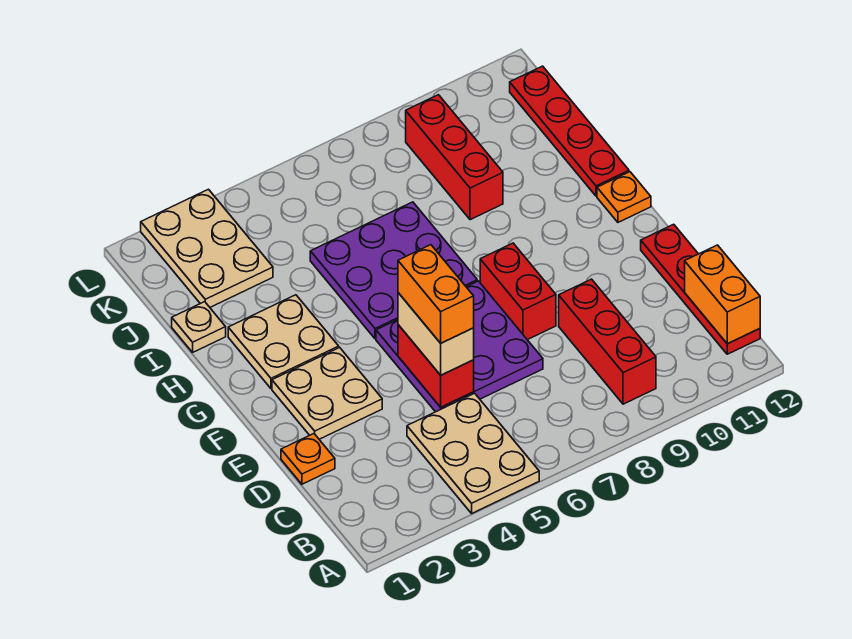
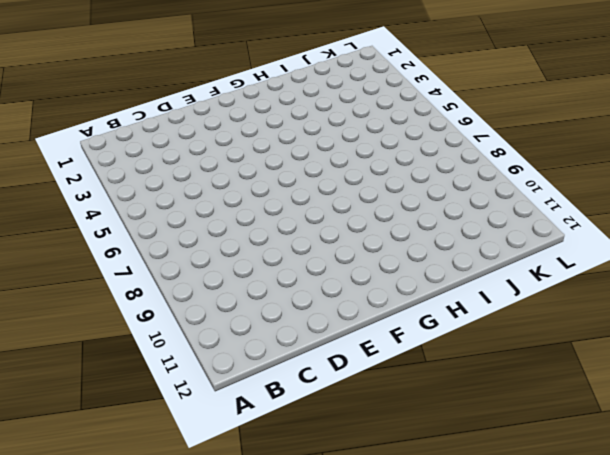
none -> tan 2x3 plate [407,393,539,513]
none -> red 1x3 brick [559,279,656,404]
none -> red 1x4 plate [641,224,760,354]

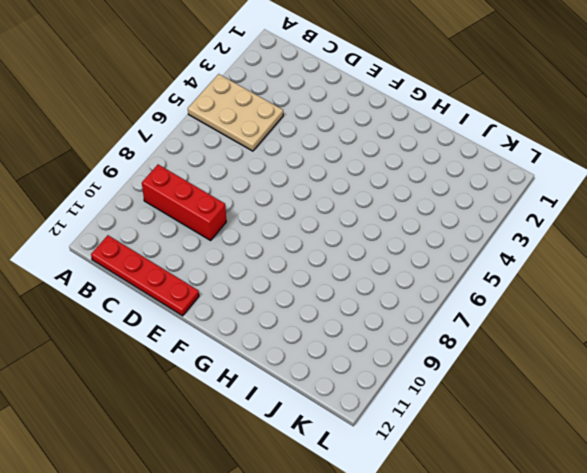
none -> orange 1x1 plate [281,434,335,484]
none -> purple 3x3 plate [376,281,543,412]
none -> tan 2x2 plate [272,347,382,439]

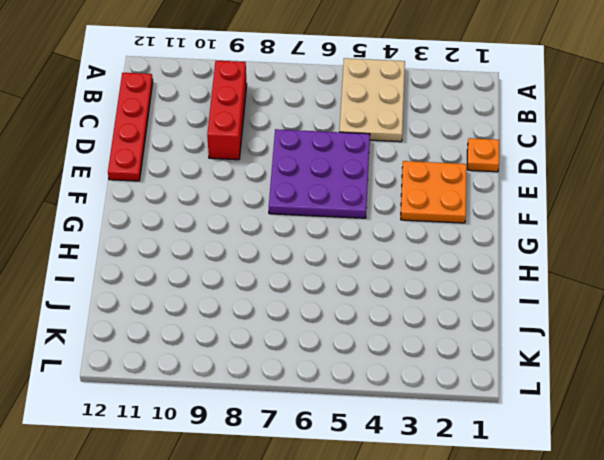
orange 2x2 plate [401,161,467,223] -> tan 2x2 plate [272,347,382,439]
none -> red 1x2 brick [480,243,556,340]
none -> tan 2x2 plate [228,295,339,389]
none -> purple 3x3 plate [310,202,477,339]

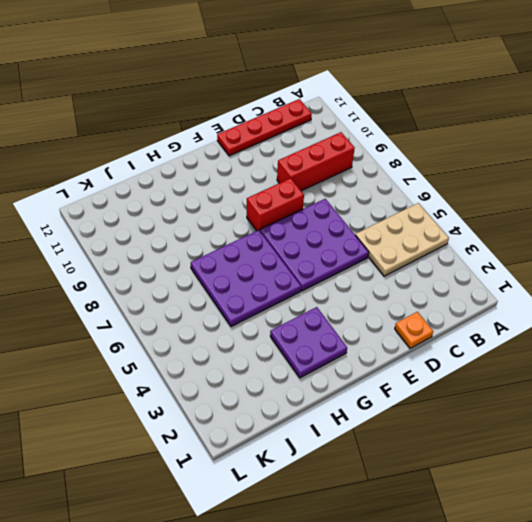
purple 2x2 plate [270,307,347,378] -> tan 2x2 plate [228,295,339,389]
none -> tan 2x2 plate [272,347,382,439]
none -> orange 1x1 plate [597,172,651,222]
none -> red 1x4 plate [510,66,629,196]

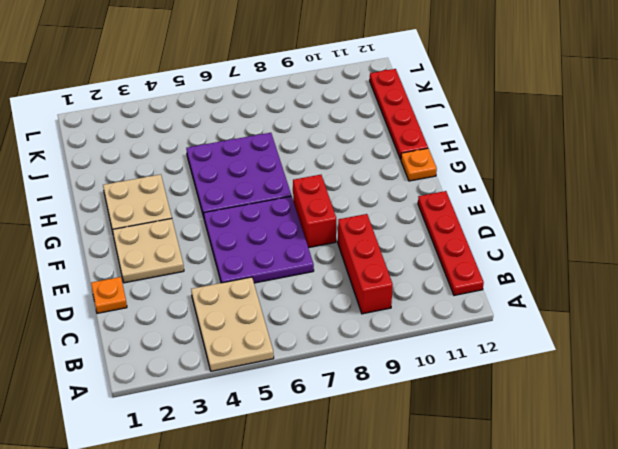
none -> tan 1x1 plate [172,302,226,352]
none -> red 1x3 brick [406,95,503,220]
none -> tan 2x3 plate [141,189,273,307]

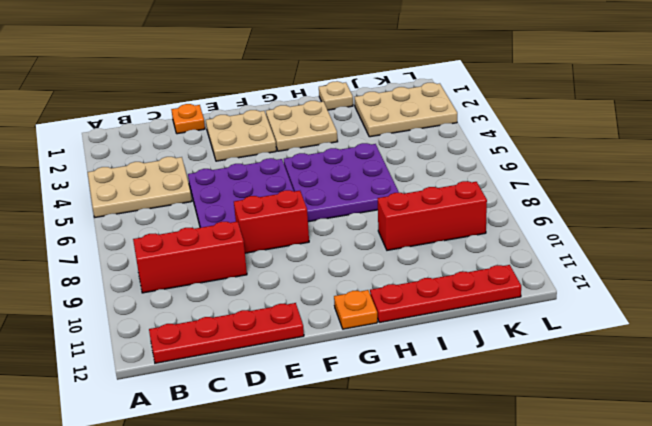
none -> orange 1x2 brick [685,245,760,344]
none -> red 1x2 brick [398,325,474,407]
none -> tan 1x2 brick [398,293,474,375]

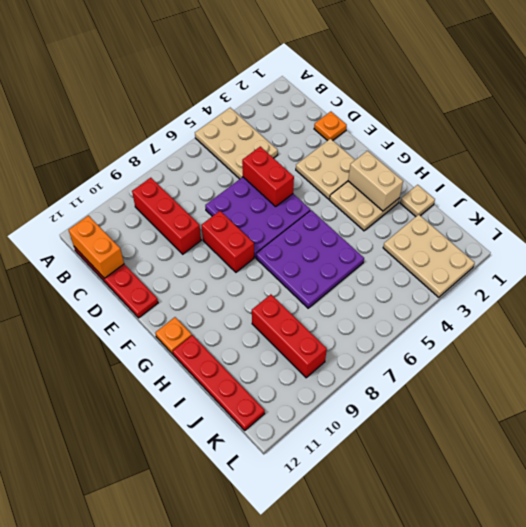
tan 1x2 brick [348,151,403,211] -> tan 1x2 brick moved to [398,293,474,375]
none -> orange 1x2 brick [398,245,474,343]

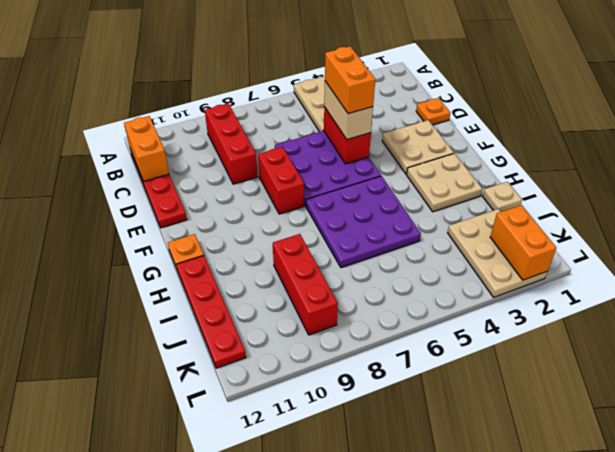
orange 1x2 brick [490,205,556,280] -> none

